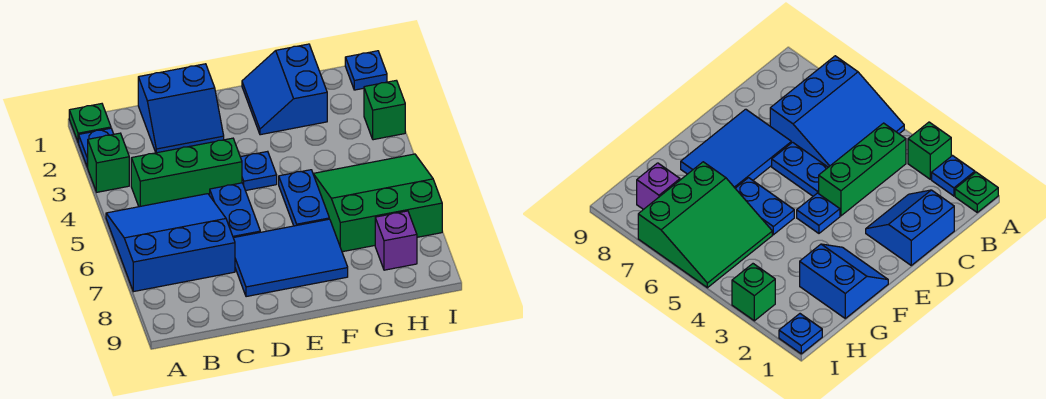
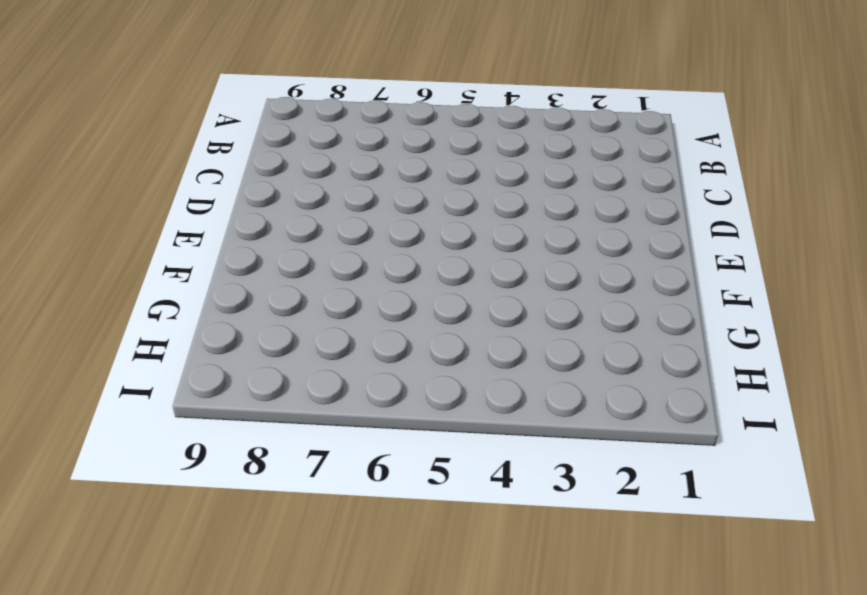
none -> green 1x1 plate [69,104,111,143]
none -> blue 1x1 plate [79,128,113,167]
none -> green 1x1 brick [87,133,129,192]

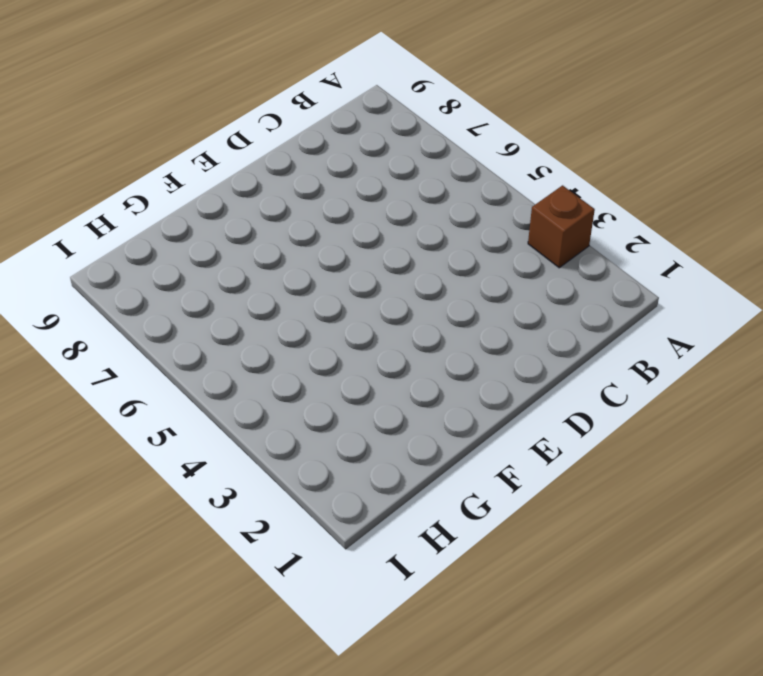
brown 1x1 brick [528,185,595,268] -> green 1x1 brick [87,133,129,192]
none -> green 1x1 plate [69,104,111,143]
none -> blue 1x1 plate [79,128,113,167]
none -> blue 3x3 slope [106,194,235,292]

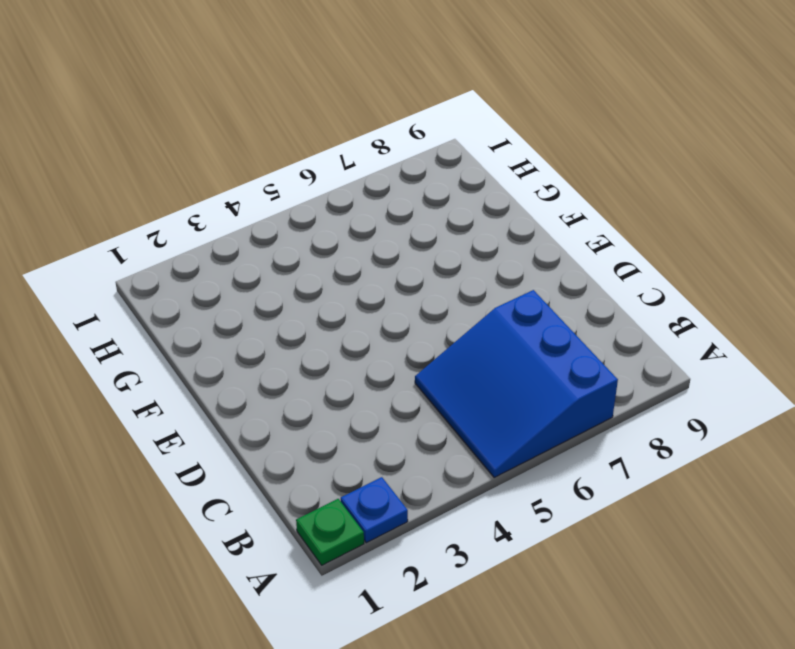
none -> green 1x1 brick [87,133,129,192]
none -> green 1x3 brick [131,138,242,207]
none -> blue 2x2 slope [138,64,224,153]

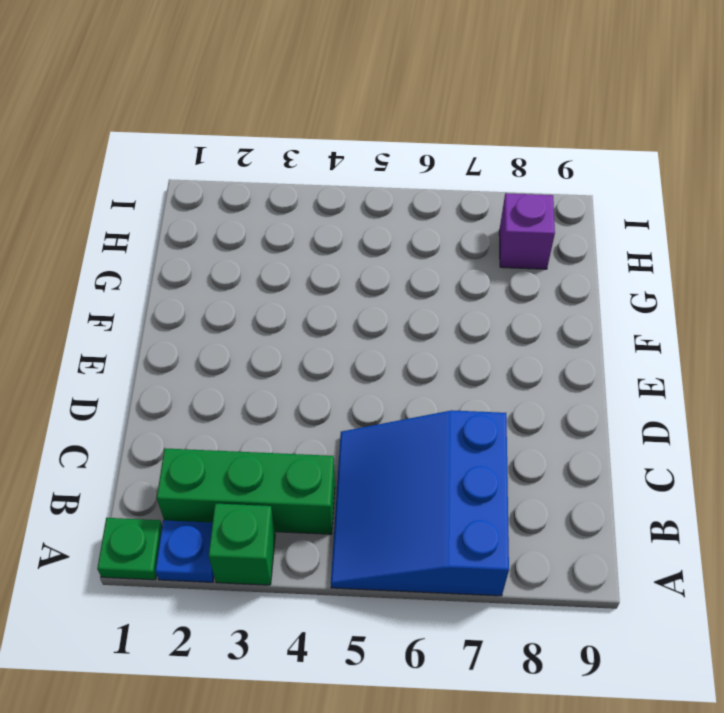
green 1x3 brick [157,448,335,534] -> green 1x3 brick turned to [131,138,242,207]
none -> blue 2x2 slope [138,64,224,153]
none -> blue 1x2 plate [210,183,260,238]
none -> blue 2x3 tile [234,219,348,297]

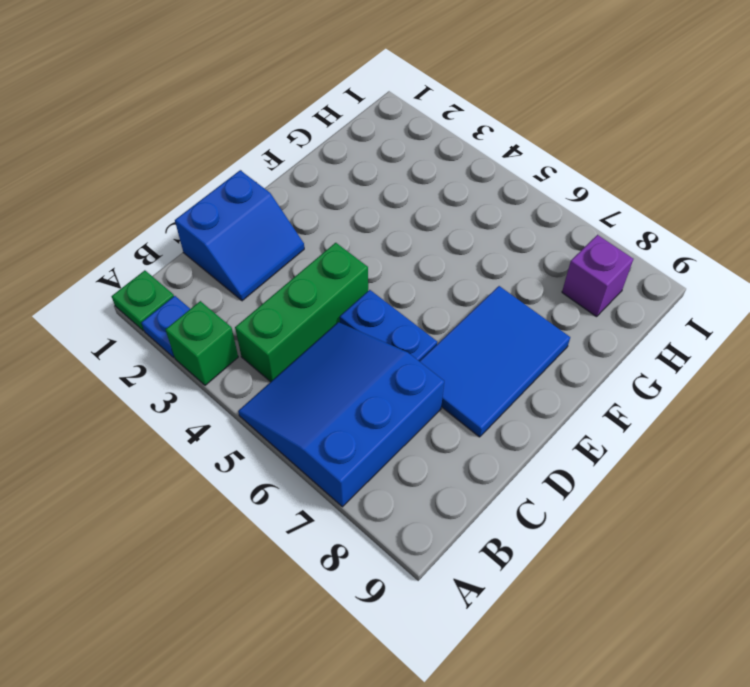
none -> blue 1x1 plate [241,151,277,191]
none -> blue 2x2 slope [242,44,327,135]
none -> blue 1x2 plate [279,170,329,226]

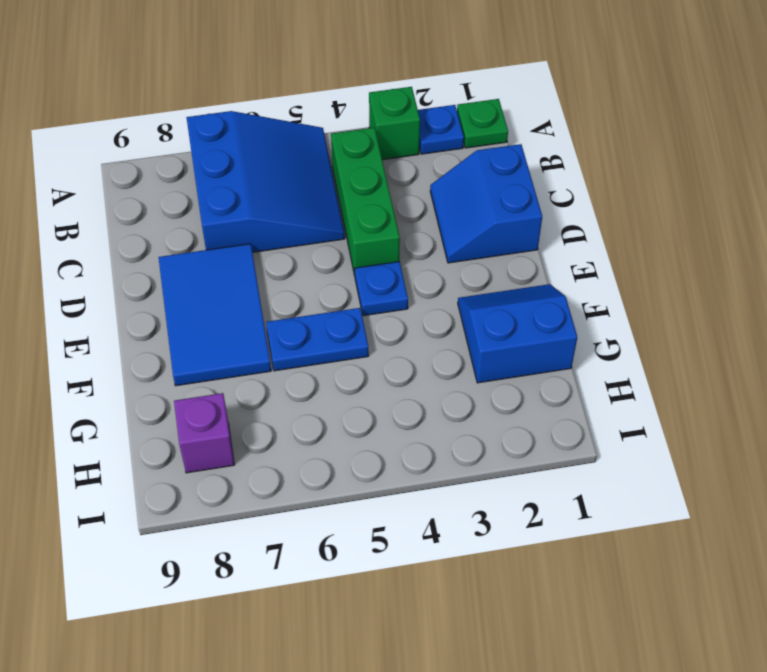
none -> blue 1x2 plate [210,183,260,238]
none -> green 3x3 slope [313,154,442,252]
none -> blue 1x1 plate [345,51,387,90]

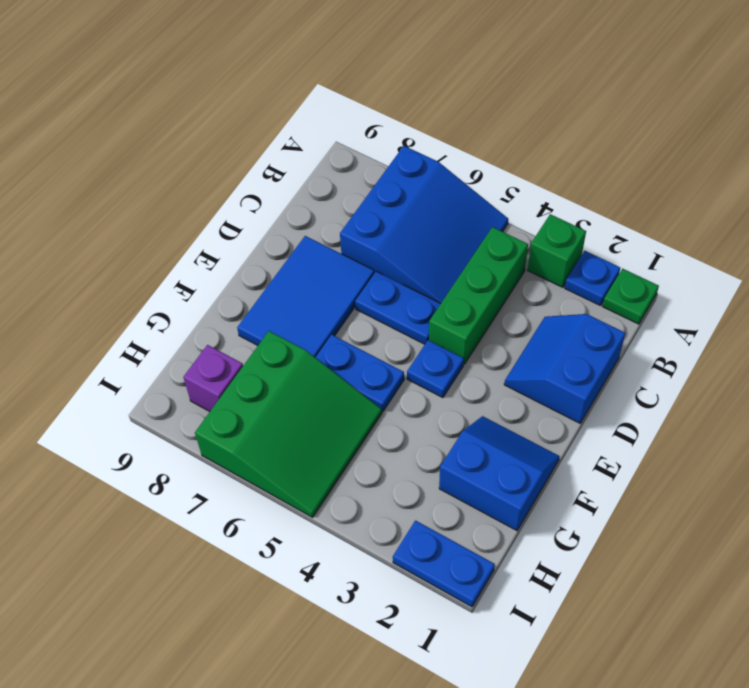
blue 1x2 plate [393,521,495,607] -> blue 1x1 plate [345,51,387,90]
none -> green 1x1 brick [364,80,405,140]

